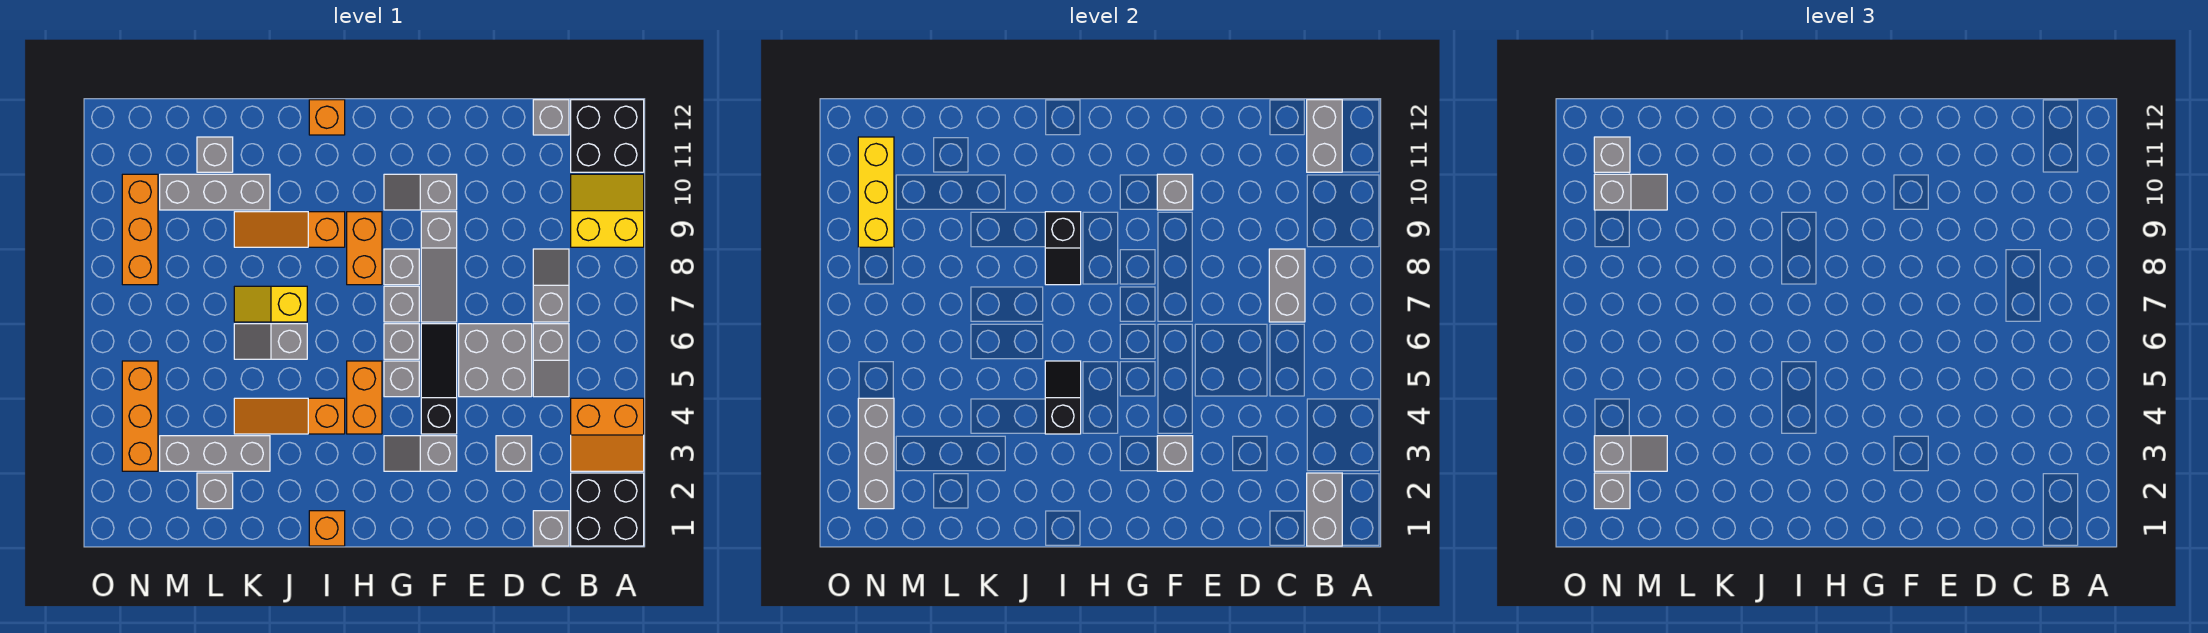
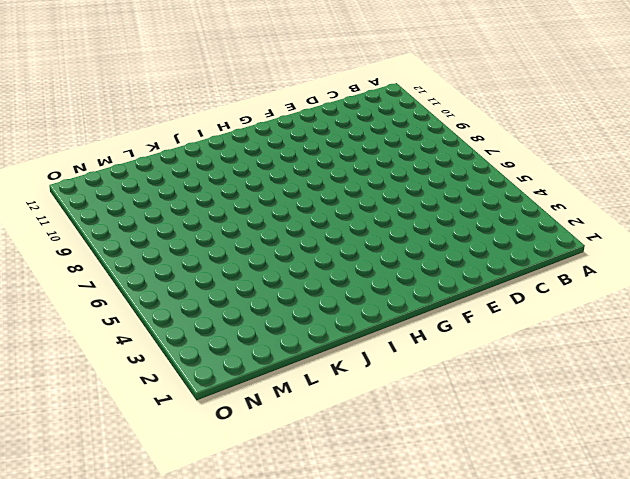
none -> black 2x2 brick [571,473,644,546]
none -> orange 2x2 slope [571,398,644,471]
none -> yellow 2x2 slope [571,174,644,247]
none -> black 2x2 brick [571,100,644,172]

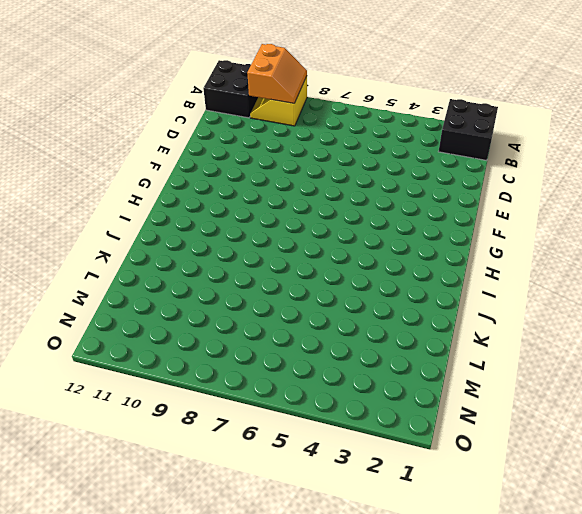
orange 2x2 slope [247,44,307,103] -> orange 2x2 slope moved to [571,398,644,471]
none -> grey 1x1 brick [533,511,569,546]
none -> grey 1x2 slope [533,324,569,397]
none -> grey 1x2 slope [533,249,569,322]
none -> grey 1x1 brick [533,100,569,135]

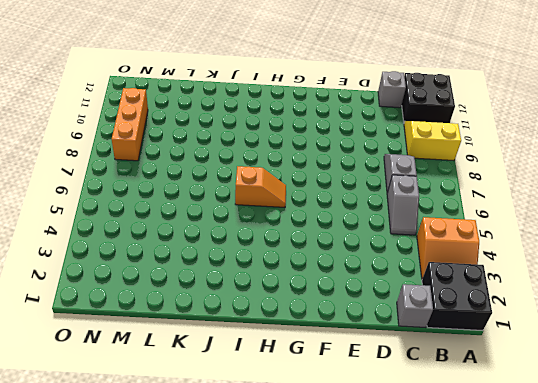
orange 1x2 slope [235,166,286,207] -> none
none -> grey 1x1 brick [496,436,532,471]
none -> grey 2x2 brick [459,324,532,397]
none -> grey 1x2 slope [384,436,457,471]
none -> black 1x3 slope [421,324,457,434]

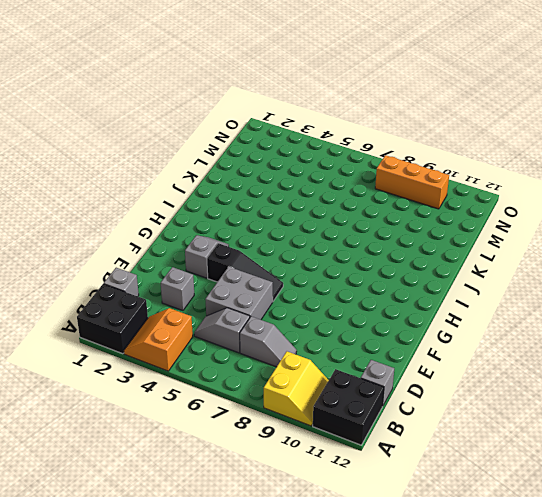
none -> grey 1x3 slope [421,212,457,322]
none -> grey 1x2 slope [384,174,457,210]
none -> grey 1x1 brick [384,361,419,397]
none -> grey 1x1 brick [384,324,419,359]

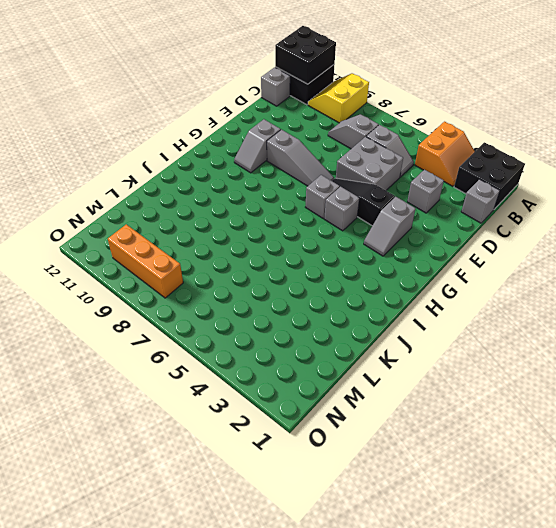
black 2x2 brick [275,26,336,84] -> grey 1x2 brick [1307,100,1342,172]
none -> grey 1x1 brick [384,286,419,322]
none -> grey 1x1 brick [384,249,419,285]
none -> orange 1x2 brick [347,361,382,434]
none -> orange 1x2 brick [347,212,382,285]

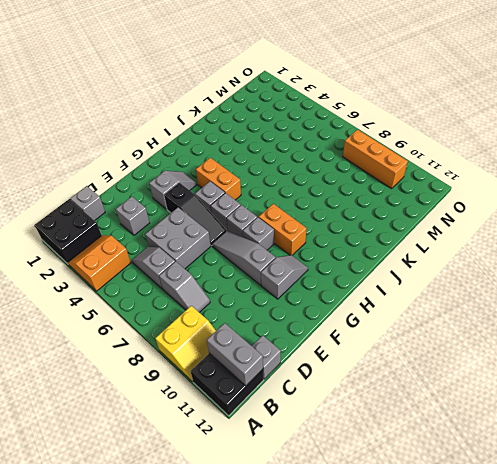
none -> orange 1x1 brick [309,511,345,546]
none -> orange 1x3 slope [234,398,345,434]
none -> orange 1x3 slope [234,212,345,247]
none -> orange 1x1 brick [309,100,345,135]

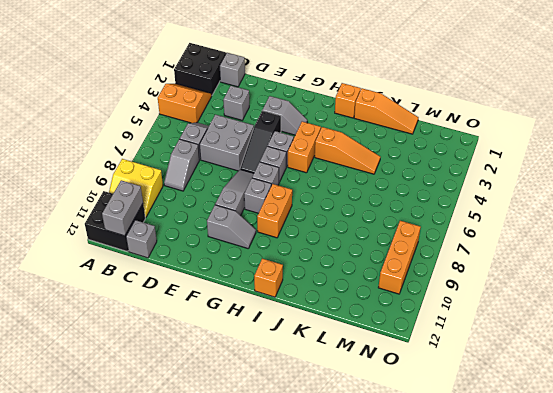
orange 1x3 slope [354,88,419,134] -> orange 1x3 slope moved to [234,212,345,247]
none -> grey 1x2 slope [234,324,307,359]
none -> yellow 1x2 slope [234,286,307,322]
none -> grey 1x3 brick [160,436,270,471]
none -> grey 1x3 brick [160,174,270,210]

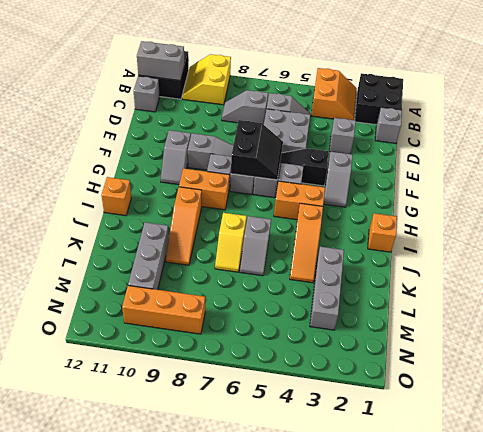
black 2x2 slope [231,120,283,180] -> none
none -> grey 1x1 brick [197,473,233,509]
none -> grey 1x1 brick [197,137,233,172]
none -> orange 1x3 brick [122,361,158,471]
none -> grey 1x2 brick [1307,473,1342,546]

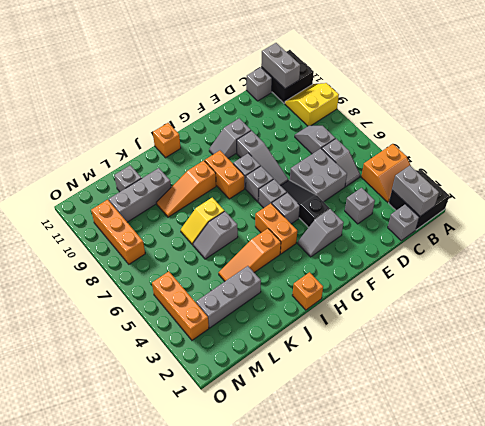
none -> grey 1x1 brick [197,473,233,509]
none -> grey 1x2 brick [1269,249,1305,322]
none -> grey 1x1 brick [1157,436,1193,471]
none -> grey 1x1 brick [1157,174,1193,210]

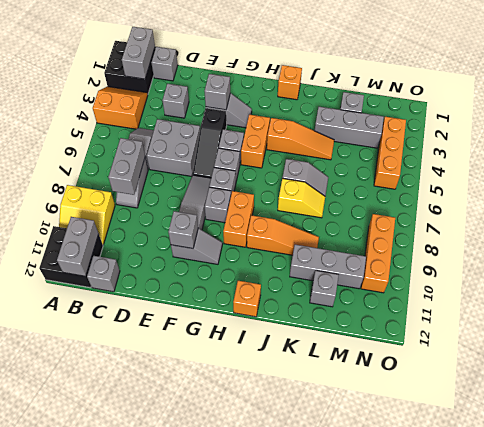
none -> black 1x2 slope [1045,361,1081,434]
none -> black 1x2 slope [1045,212,1081,285]
none -> grey 1x3 brick [858,398,894,509]
none -> yellow 1x3 brick [858,137,894,247]

